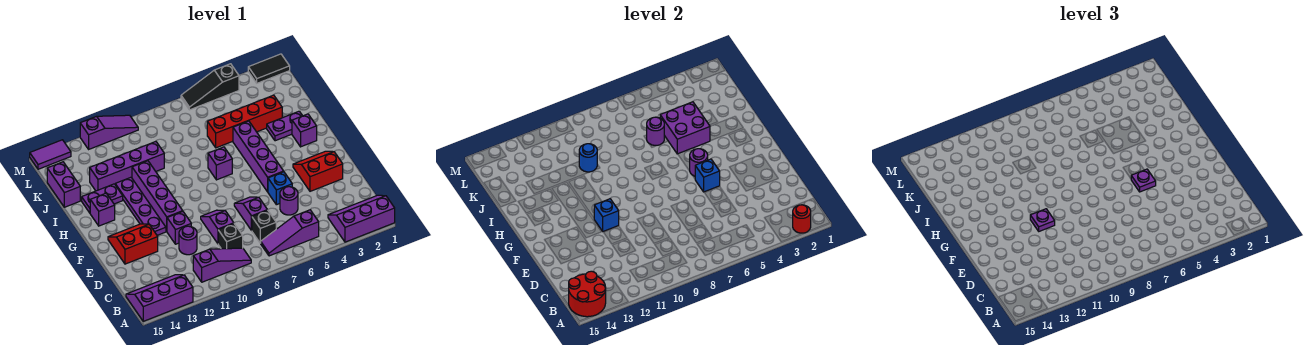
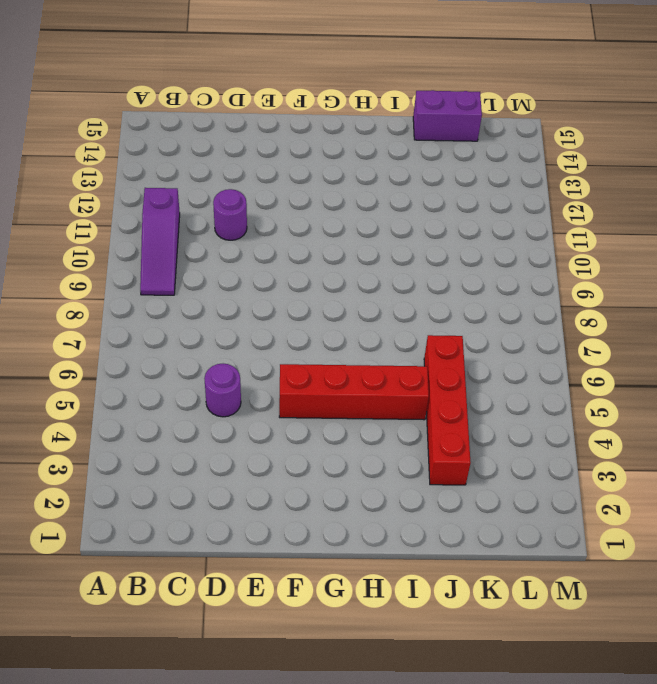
red 1x4 brick [279,364,429,420] -> purple 1x4 brick [233,121,284,192]
none -> purple 2x3 slope [328,195,395,242]
none -> purple 2x3 slope [126,275,193,321]
none -> purple 1x3 slope [261,210,319,256]
none -> black 1x1 brick [252,210,276,243]

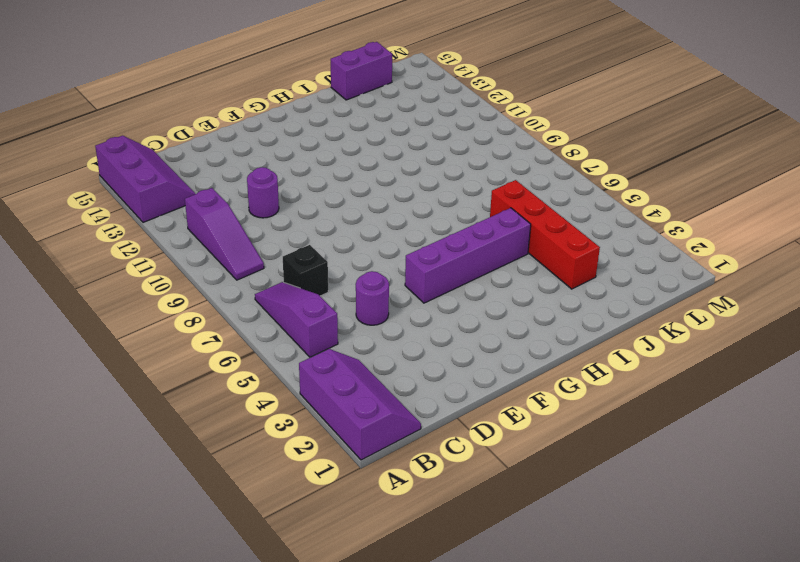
none -> black 1x1 brick [218,224,243,249]
none -> purple 1x2 slope [234,197,267,231]
none -> purple 1x2 slope [201,210,234,243]
none -> red 2x2 slope [293,151,343,191]

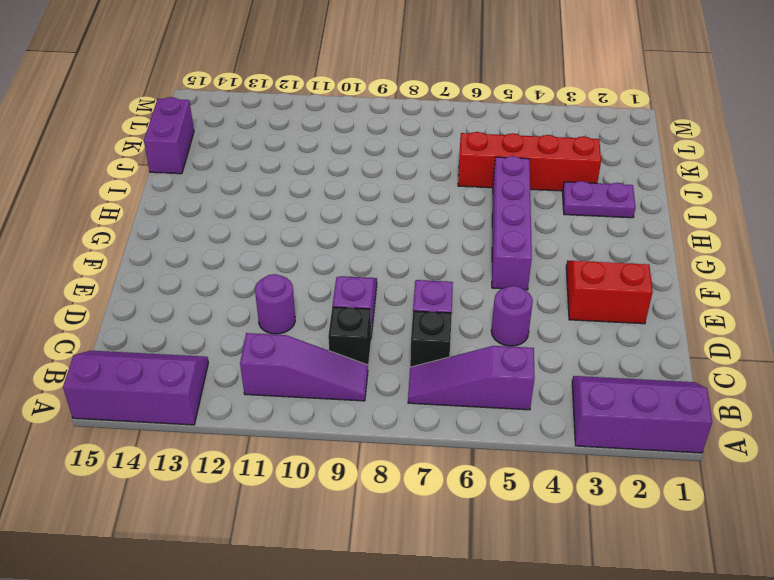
none -> blue 1x1 brick [268,172,292,205]
none -> purple 1x1 brick [167,212,191,244]
none -> red 2x2 slope [108,224,158,264]
none -> purple 1x4 brick [132,161,183,231]

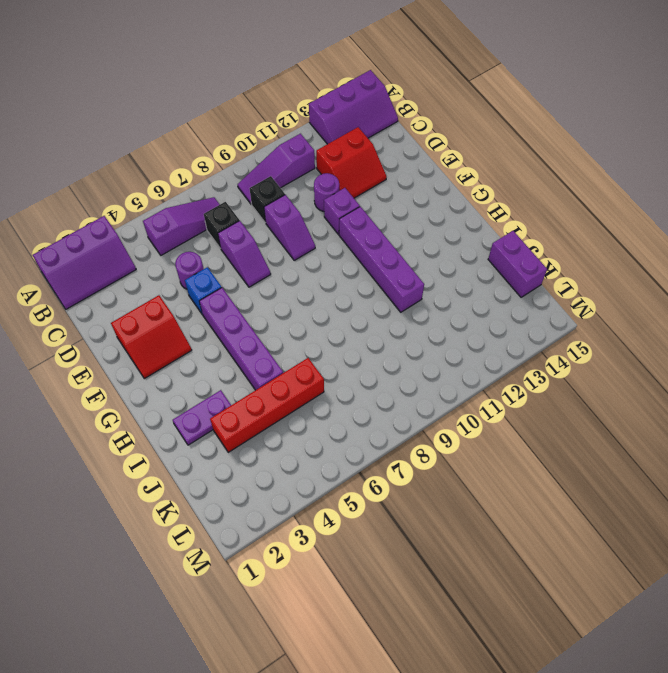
red 2x2 slope [316,127,387,198] -> red 2x2 slope moved to [108,224,158,264]
none -> purple 1x4 plate [115,177,166,235]
none -> purple 1x1 brick [292,114,317,147]
none -> purple 1x1 brick [208,147,232,180]
none -> purple 1x1 brick [90,193,115,226]

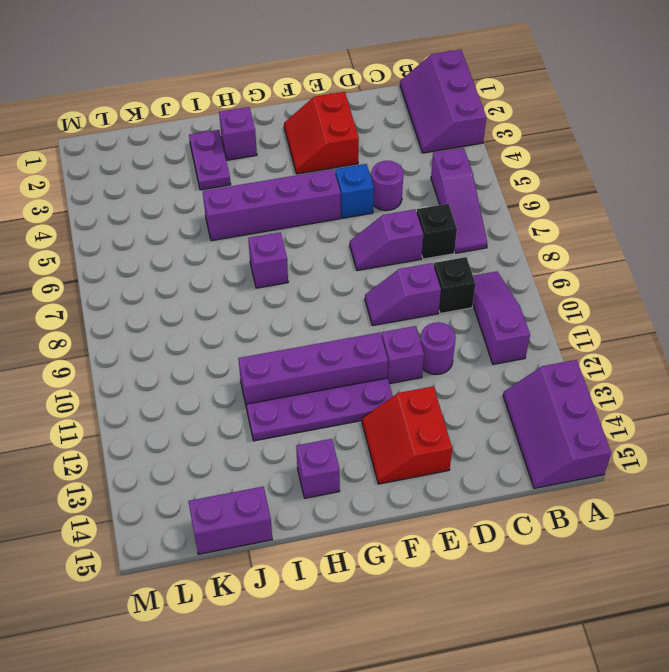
none -> purple 1x2 plate [82,184,123,213]
none -> red 1x4 brick [207,95,282,148]
none -> purple 1x4 brick [90,141,164,191]
none -> black 1x2 tile [248,54,290,83]

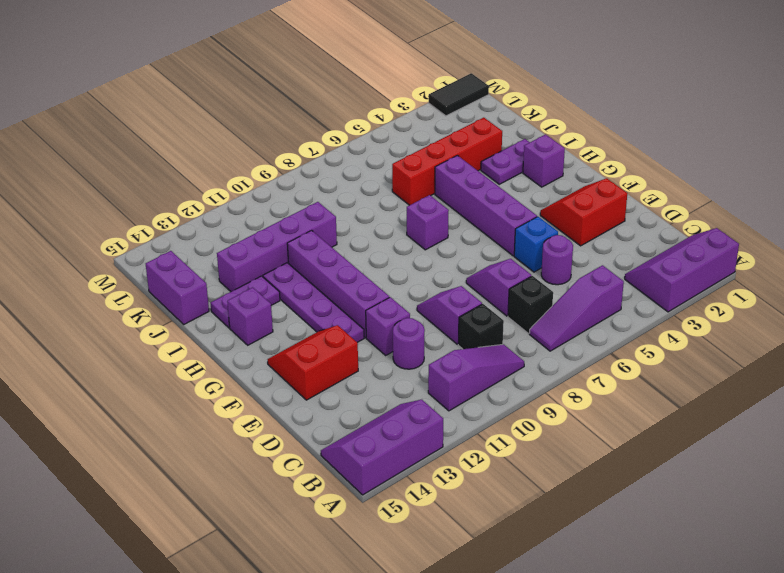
none -> black 1x3 slope [181,64,239,110]
none -> purple 1x3 slope [80,115,138,149]
none -> purple 1x2 tile [30,140,71,169]
none -> red 1x1 round brick [793,205,811,233]

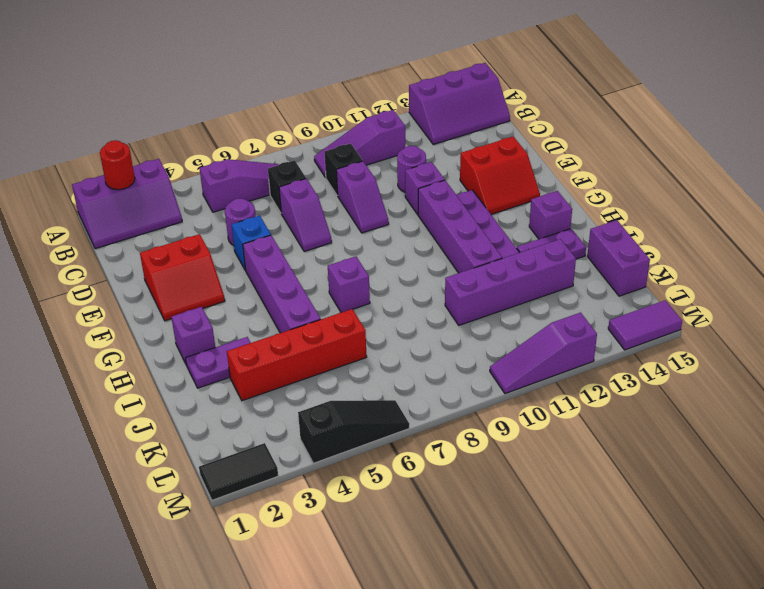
none -> red 2x2 round brick [569,271,606,317]
none -> blue 1x1 brick [695,159,720,192]
none -> blue 1x1 brick [594,199,619,231]
none -> purple 1x1 round brick [690,149,708,176]

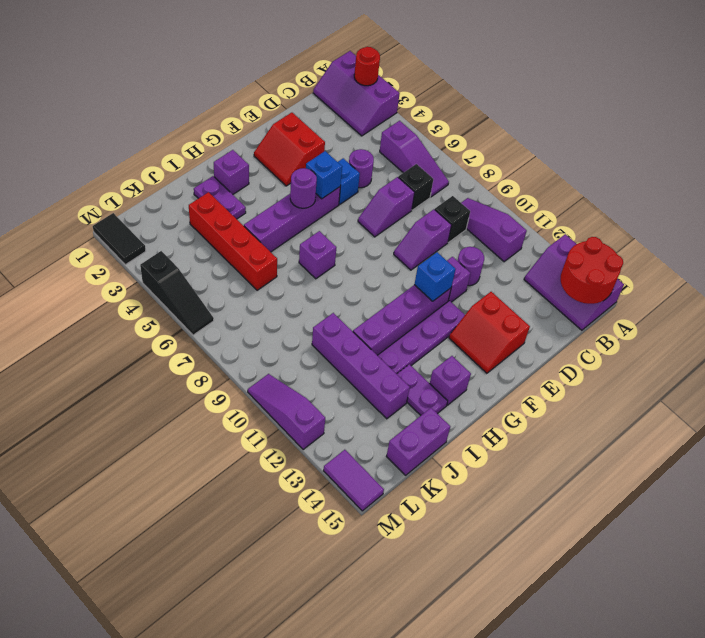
none -> purple 2x2 brick [660,102,710,154]
none -> purple 1x1 round brick [647,117,664,145]
none -> blue 1x1 round brick [579,144,597,172]
none -> purple 1x1 plate [1131,169,1156,192]

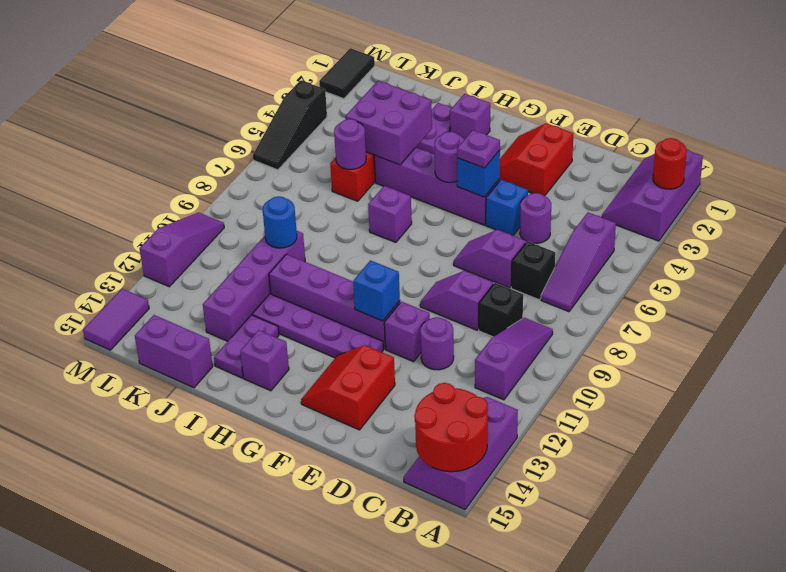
none -> purple 1x1 plate [1030,209,1055,231]

